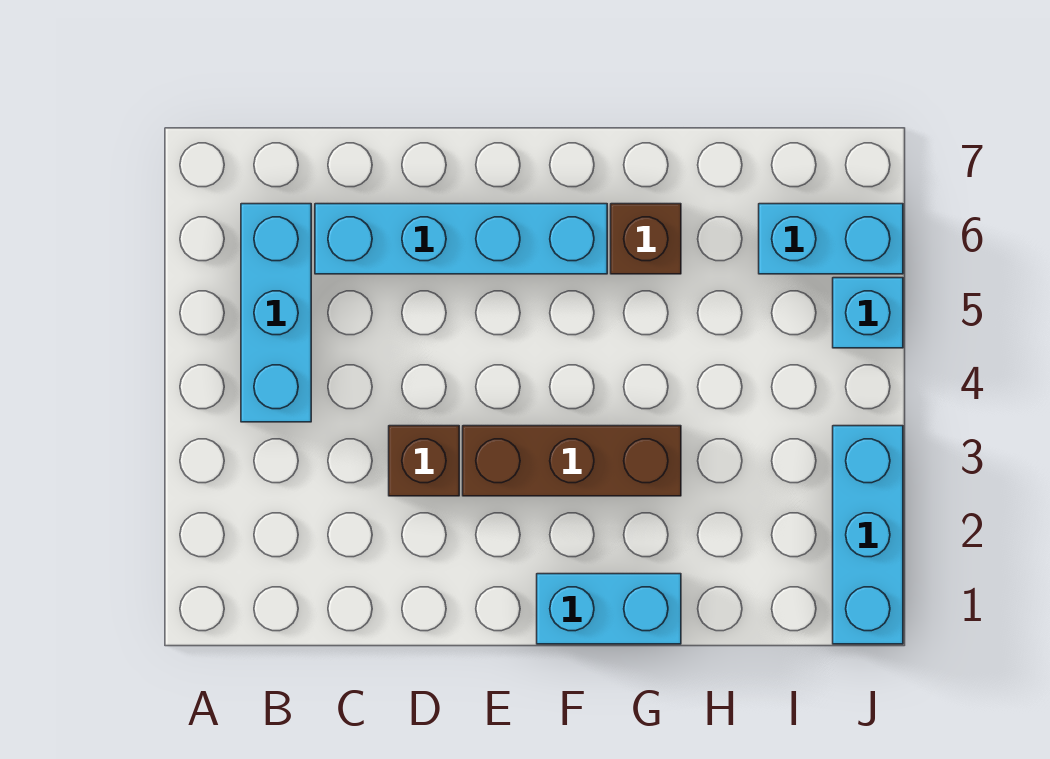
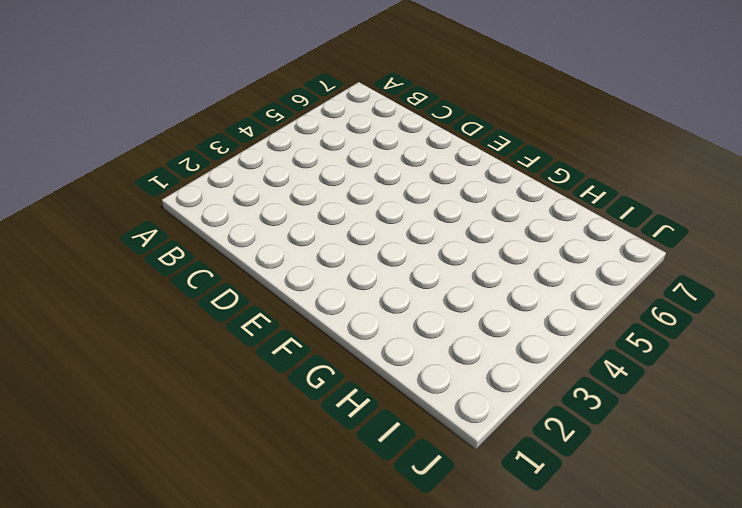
none -> cyan 1x3 brick [241,204,311,422]
none -> cyan 1x4 brick [315,204,607,274]

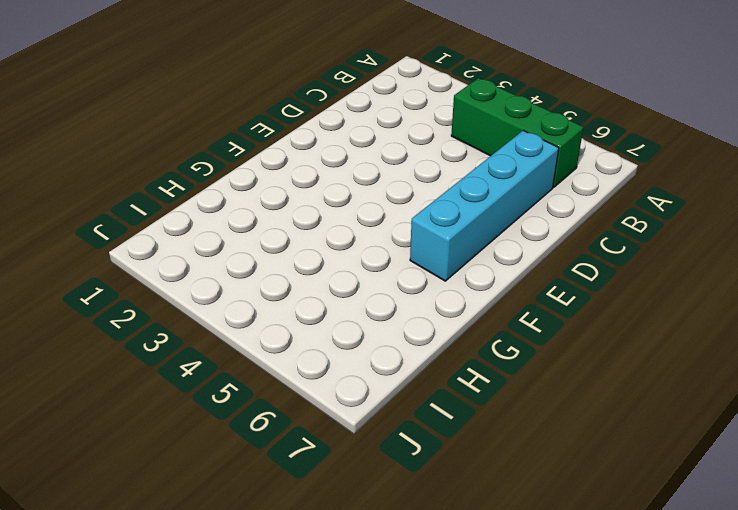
green 1x3 brick [451,78,584,188] -> cyan 1x3 brick [241,204,311,422]
none -> brown 1x1 brick [389,426,459,496]
none -> brown 1x3 brick [463,426,681,496]

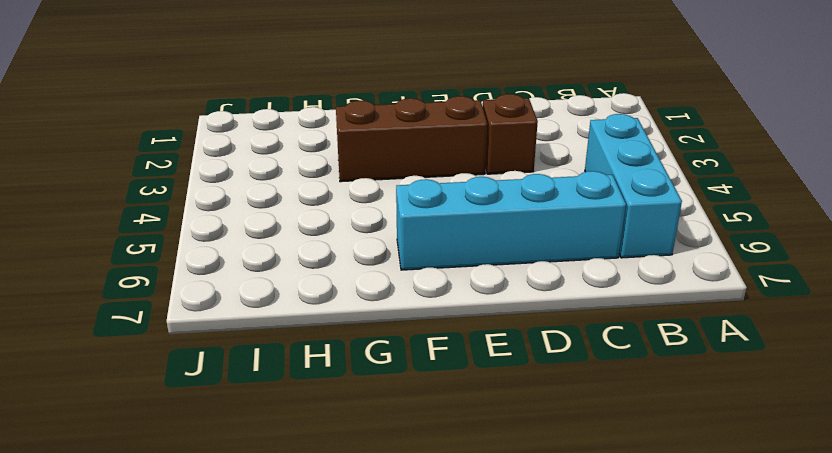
none -> cyan 1x2 brick [537,574,681,644]
none -> brown 1x1 brick [611,204,681,274]

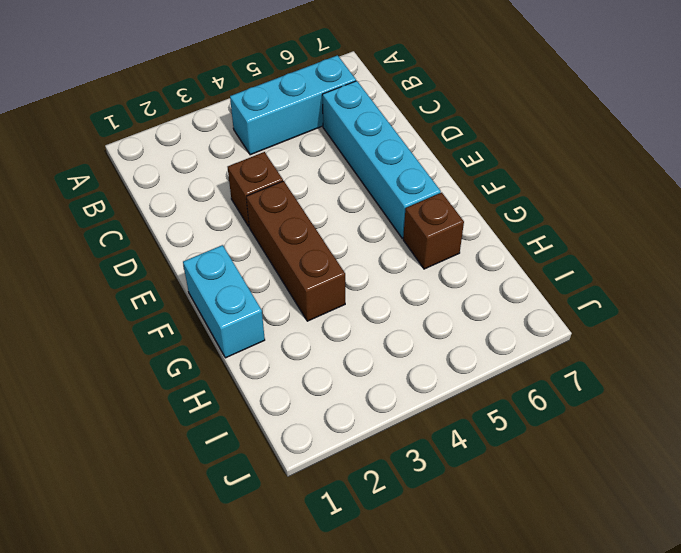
none -> cyan 1x2 brick [759,204,903,274]
none -> cyan 1x3 brick [833,426,903,644]

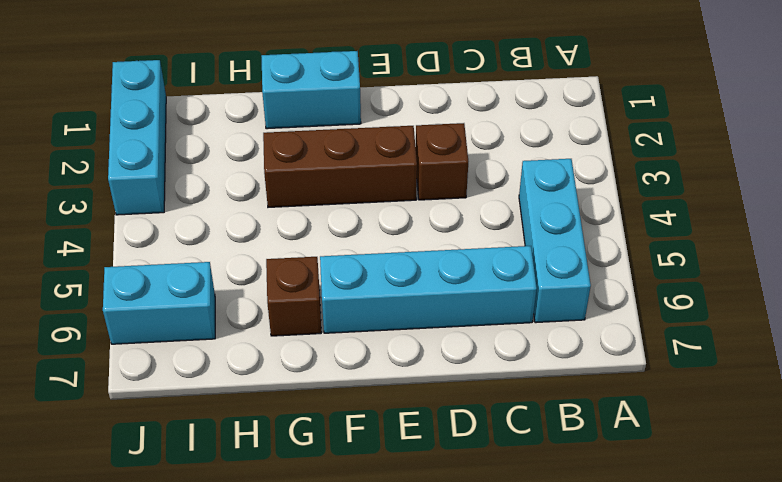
none -> cyan 1x1 brick [833,278,903,348]

